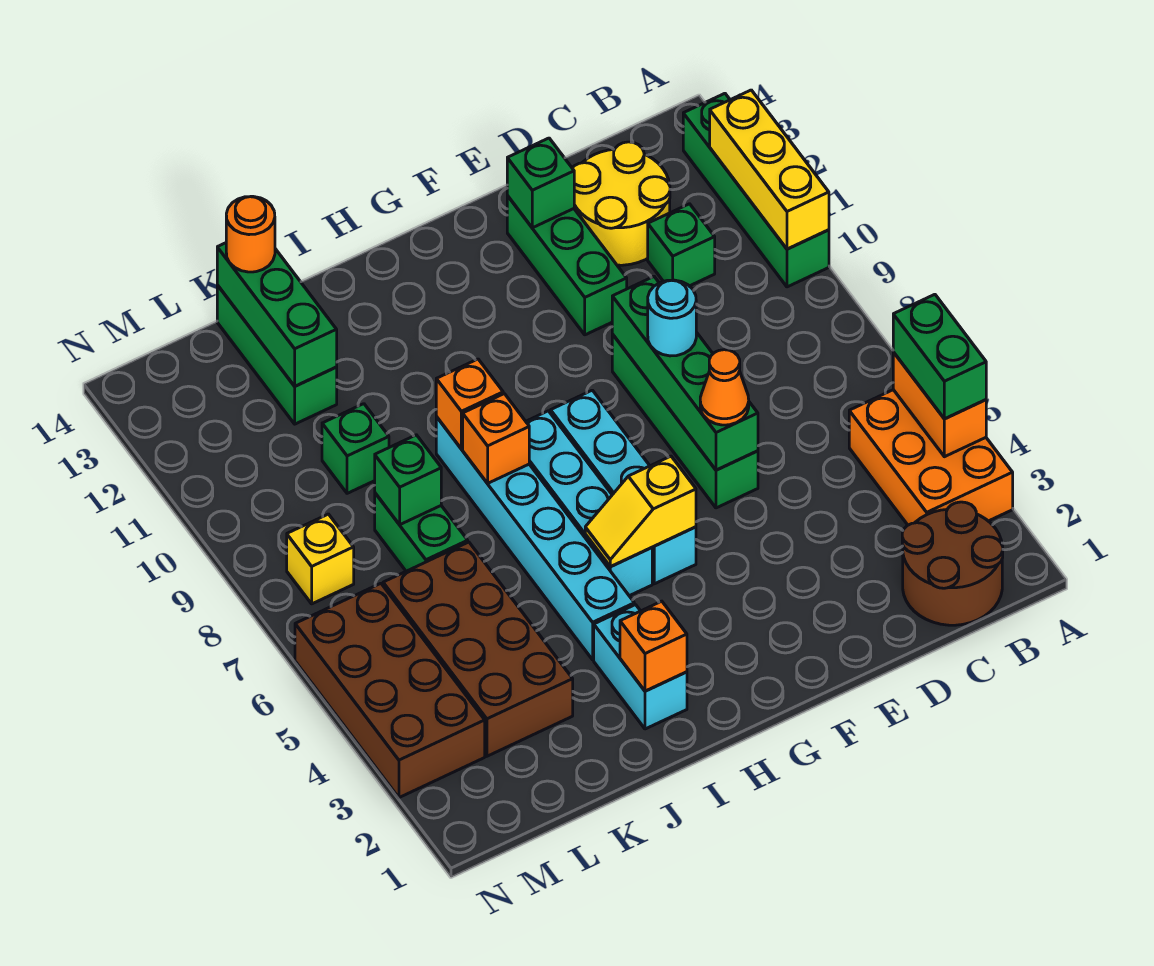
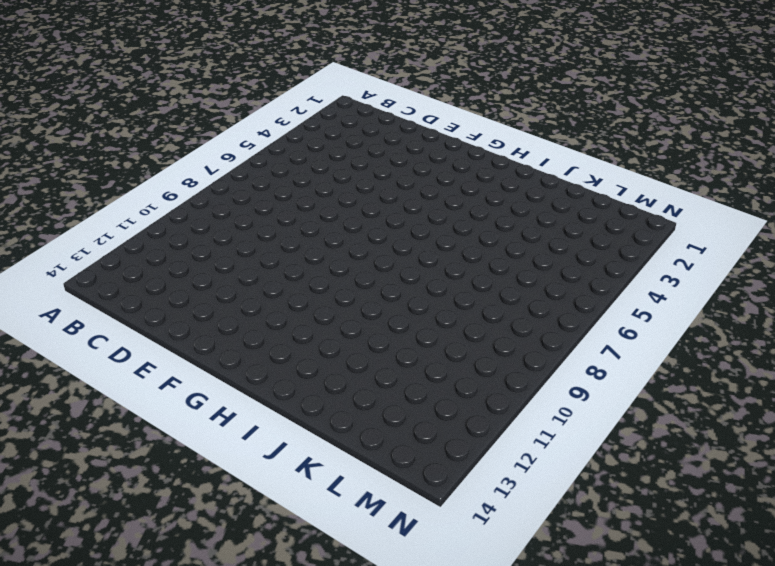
none -> orange 2x3 brick [849,390,1013,525]
none -> green 1x4 brick [683,93,829,287]
none -> brown 2x2 round brick [902,502,1003,625]
none -> green 1x1 brick [648,204,715,286]

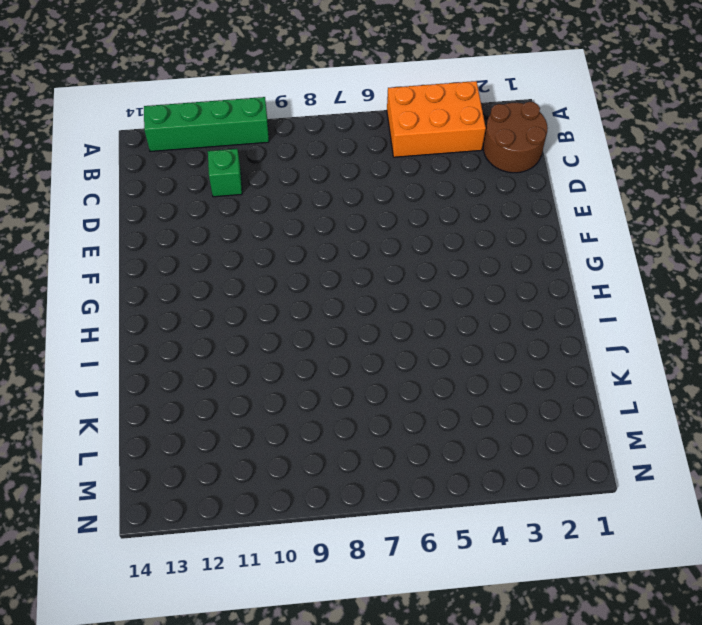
none -> yellow 2x2 round brick [572,142,670,265]
none -> green 1x4 brick [612,334,758,508]
none -> green 1x3 brick [507,196,627,335]
none -> cyan 1x4 brick [551,390,696,584]

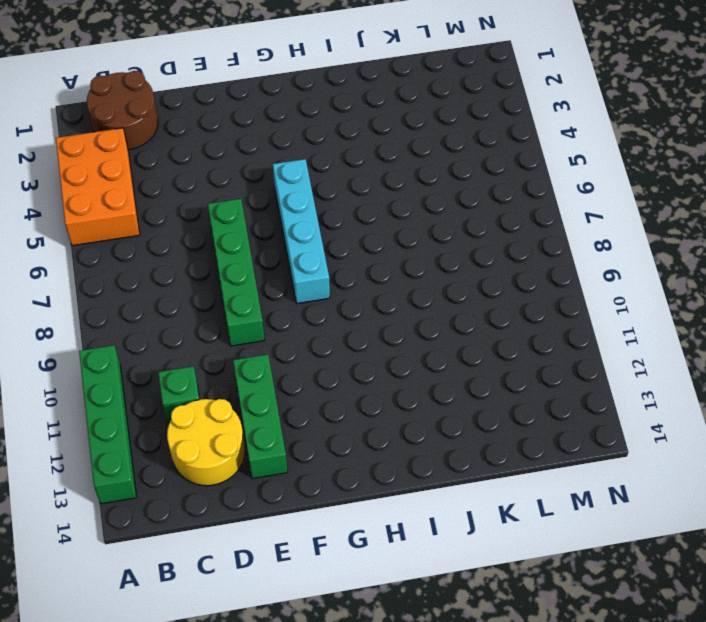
none -> cyan 1x4 brick [526,411,652,596]
none -> cyan 1x2 brick [594,605,687,729]
none -> cyan 1x6 brick [436,417,634,660]
none -> brown 2x4 brick [383,542,573,756]

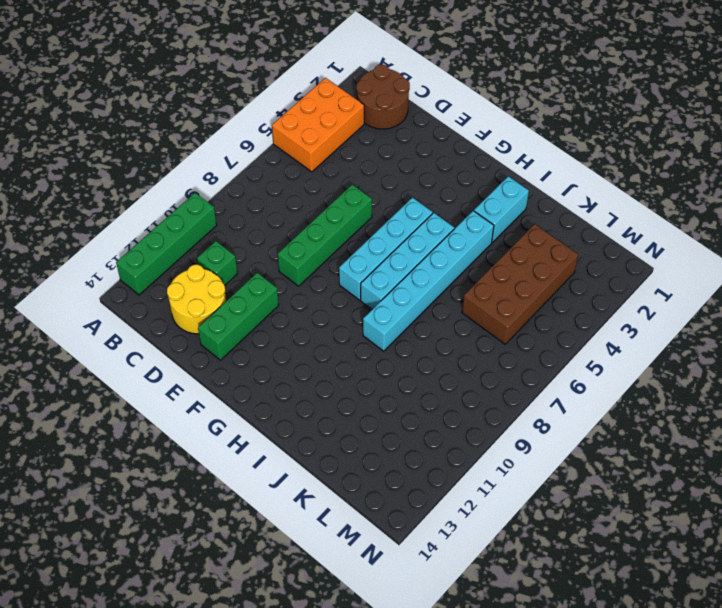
none -> green 1x2 brick [375,493,468,571]
none -> green 1x1 brick [322,404,389,493]
none -> green 1x3 brick [217,285,337,424]
none -> brown 2x4 brick [295,583,485,798]

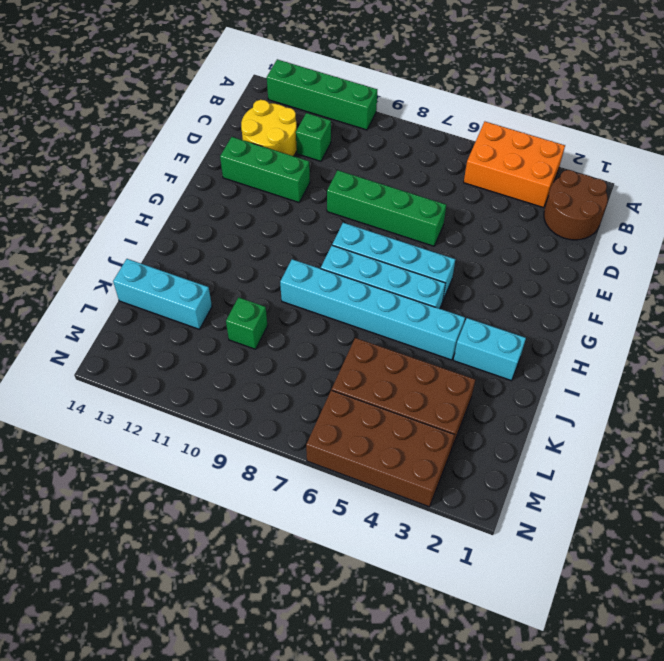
cyan 1x3 brick [113,259,212,329] -> green 1x3 brick [217,285,337,424]
none -> green 1x2 brick [375,493,468,571]
none -> yellow 1x1 brick [287,514,354,604]
none -> orange 1x2 brick [893,352,986,457]
none -> yellow 1x3 brick [710,90,829,249]

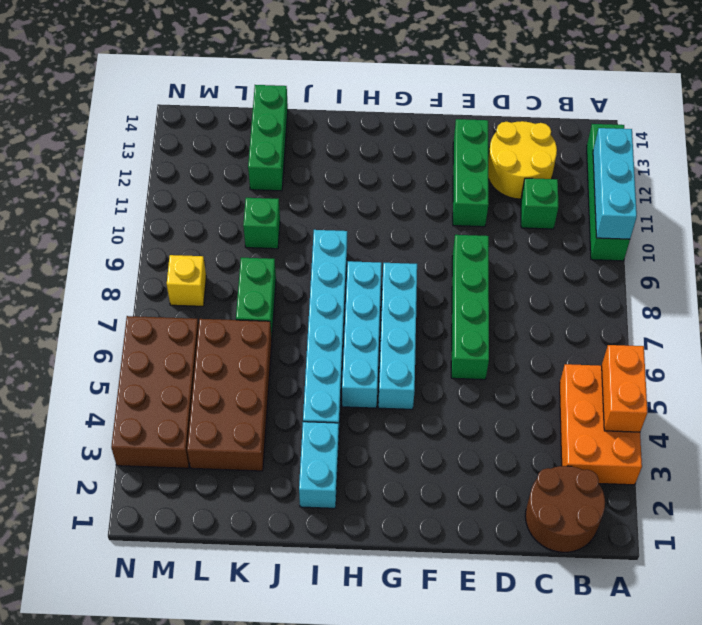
cyan 1x3 brick [593,128,637,239] -> yellow 1x3 brick [710,90,829,249]
none -> green 1x4 brick [612,277,758,470]
none -> green 1x1 brick [507,138,574,228]
none -> yellow 1x2 slope [585,456,696,567]
none -> orange 1x1 brick [620,601,687,691]

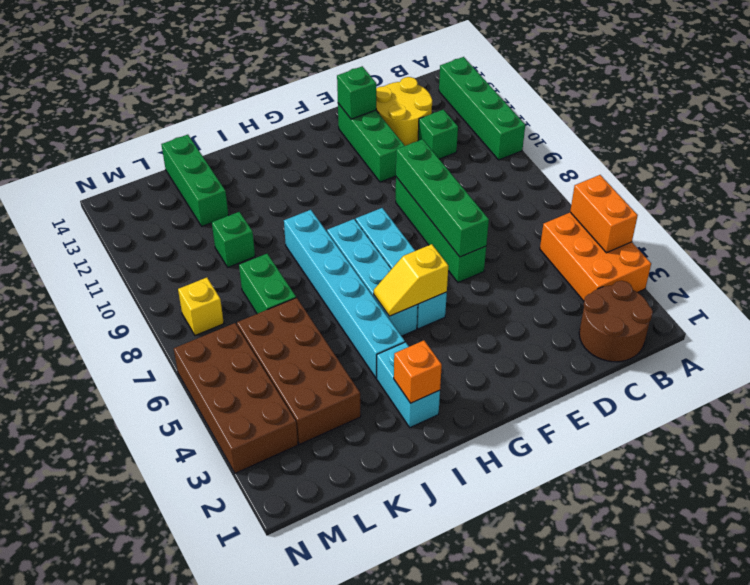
none -> yellow 1x3 brick [710,90,829,249]
none -> orange 1x1 brick [463,394,529,483]
none -> orange 1x1 brick [436,359,503,449]
none -> green 1x1 brick [375,435,441,525]

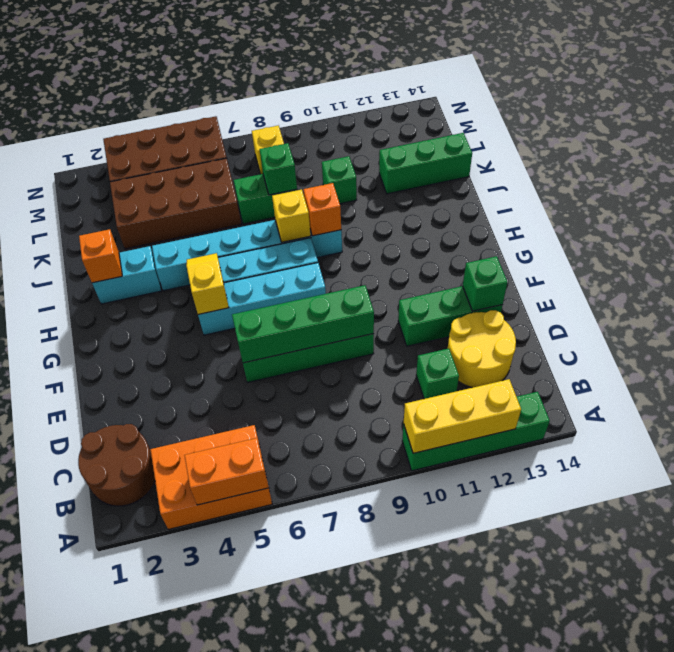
yellow 1x1 brick [272,189,311,242] -> orange 1x1 brick [463,394,529,483]
none -> green 1x3 brick [217,243,337,386]
none -> green 1x2 brick [893,294,986,419]
none -> orange 1x1 cone [700,350,749,425]
none -> cyan 1x1 round brick [648,280,696,356]

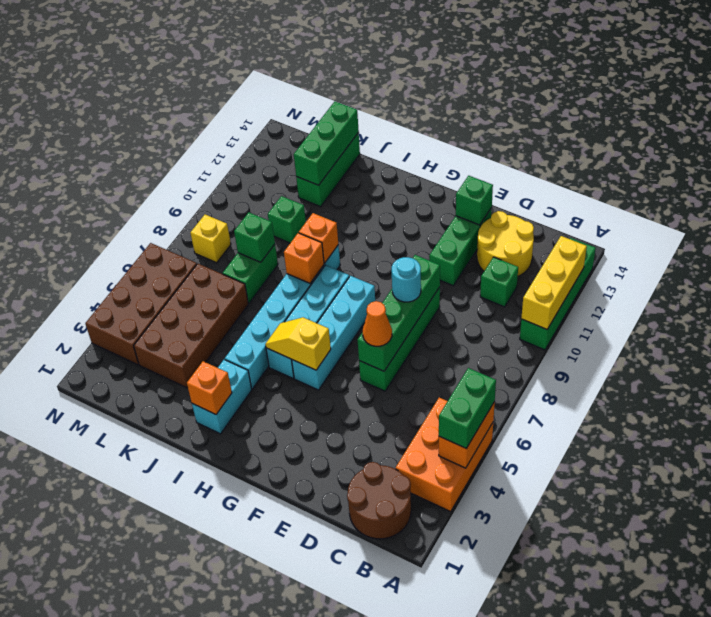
none -> orange 1x1 round brick [226,196,275,272]

